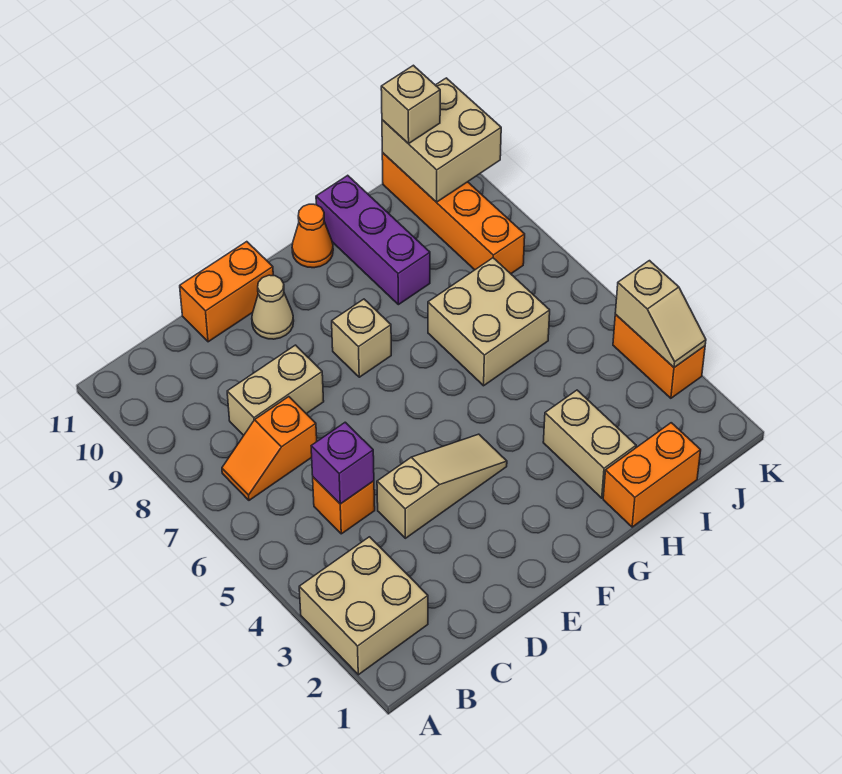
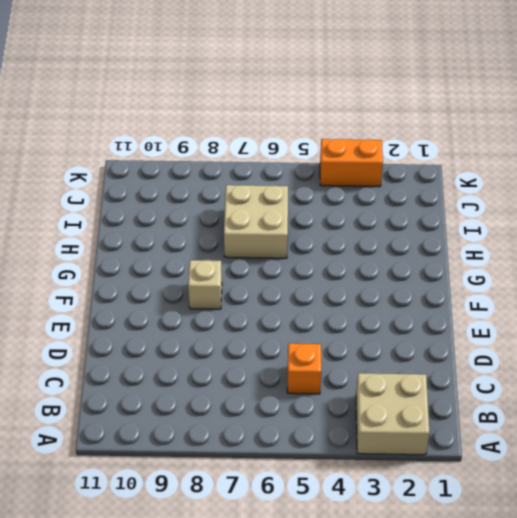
none -> orange 1x2 slope [222,397,317,500]
none -> tan 1x2 brick [227,345,324,435]
none -> tan 1x3 slope [377,434,507,538]

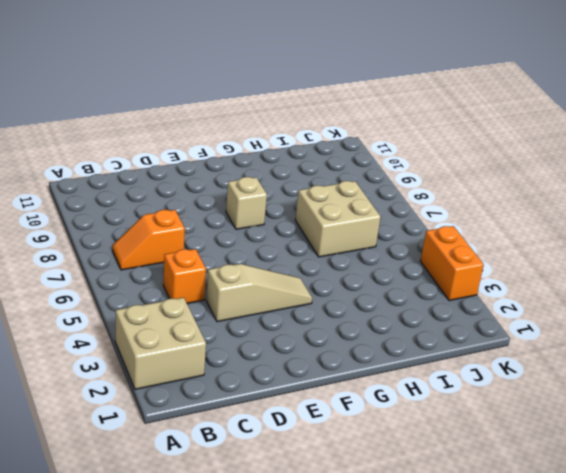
none -> tan 1x2 brick [227,345,324,435]
none -> orange 1x2 brick [180,242,273,342]
none -> tan 1x1 cone [252,275,294,339]

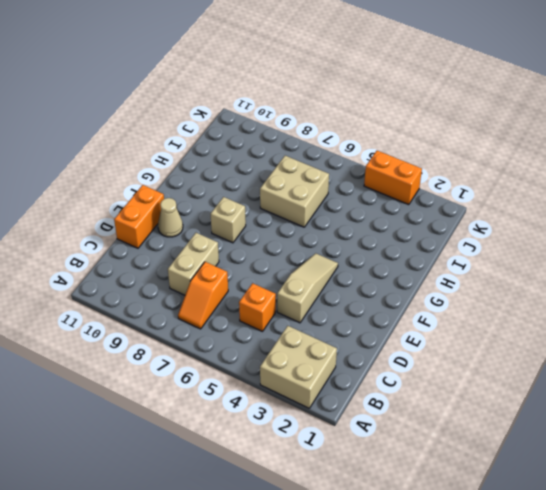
none -> orange 1x1 cone [292,204,333,268]
none -> orange 1x2 brick [603,423,701,527]
none -> tan 1x2 brick [543,390,636,498]

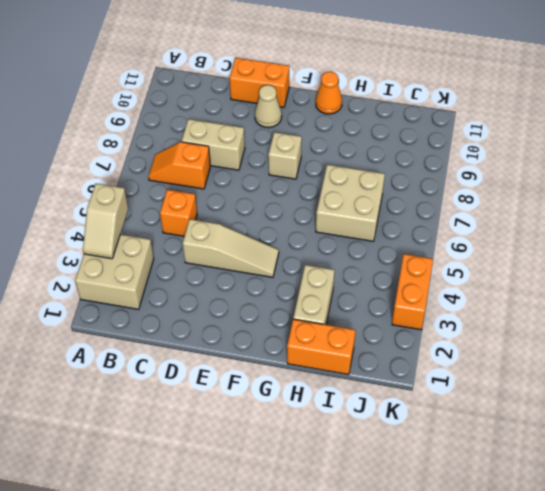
tan 1x2 slope [83,184,128,259] -> tan 1x2 slope moved to [615,261,706,367]
none -> purple 1x3 brick [316,175,430,305]
none -> orange 1x4 brick [382,153,525,274]
none -> purple 1x1 brick [311,422,374,504]

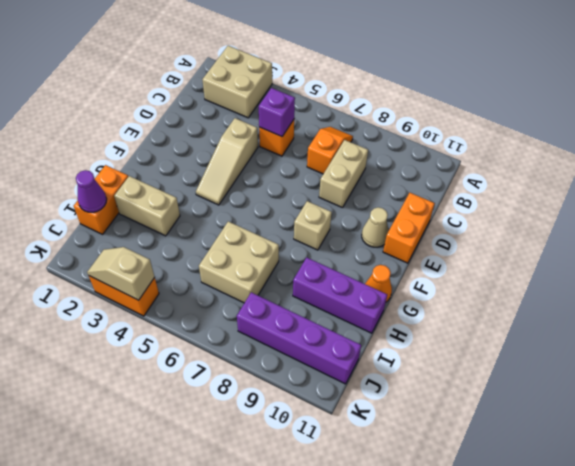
purple 1x1 cone [76,170,107,212] -> none
purple 1x4 brick [237,292,361,384] -> orange 1x4 brick [382,153,525,274]
none -> tan 2x2 brick [382,78,501,202]
none -> tan 1x1 brick [381,65,440,144]

